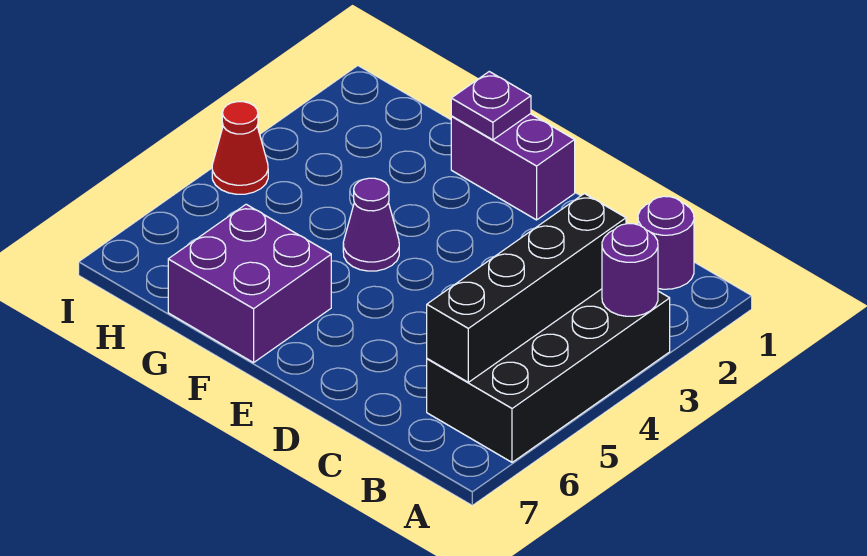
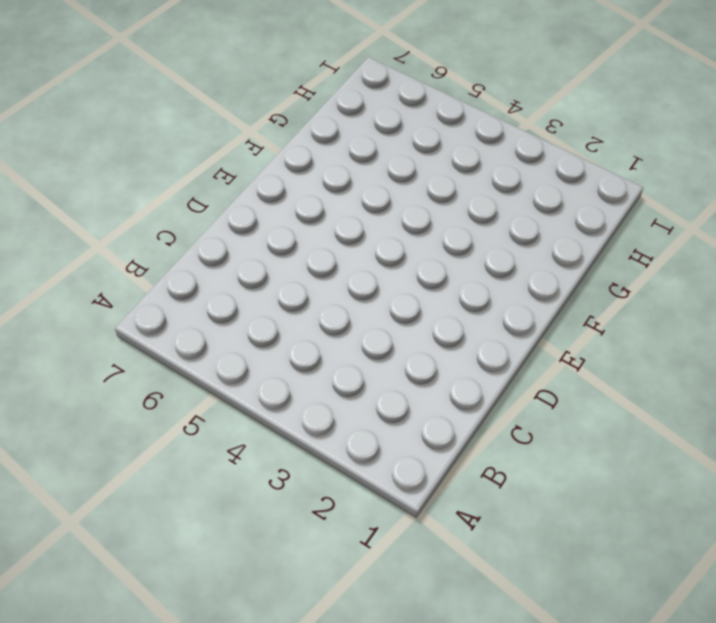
none -> black 2x4 brick [427,289,670,462]
none -> purple 1x1 round brick [638,196,694,289]

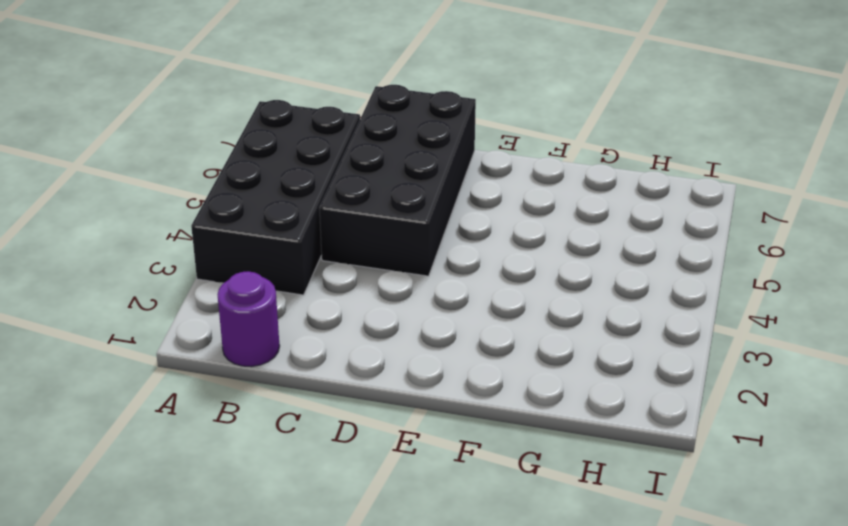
black 2x4 brick [319,85,476,276] -> none
none -> purple 1x2 brick [451,114,575,220]
none -> purple 1x1 cone [343,178,399,271]

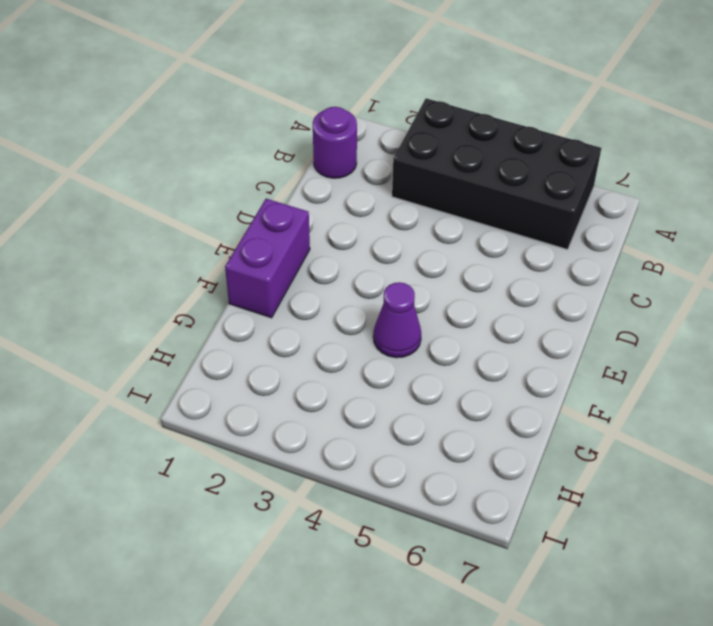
none -> purple 2x2 brick [168,204,331,363]
none -> red 1x1 cone [212,102,268,194]

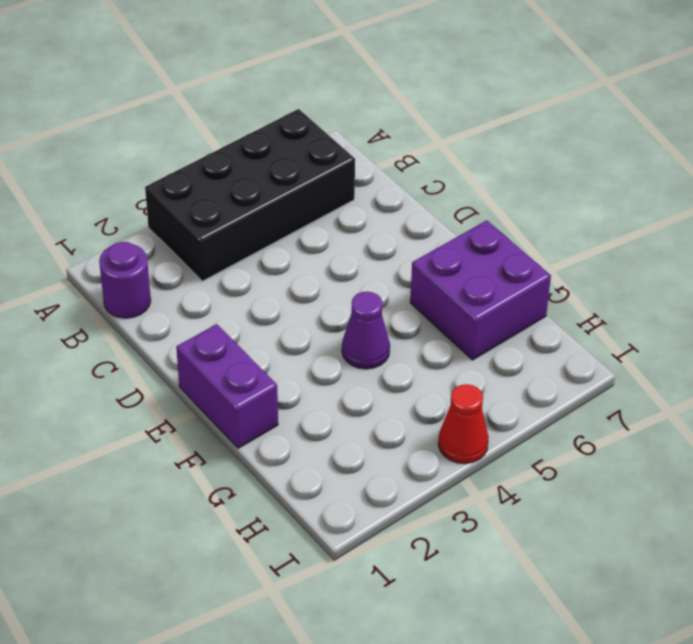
none -> purple 1x1 round brick [602,224,658,316]
none -> black 1x4 brick [427,194,626,382]

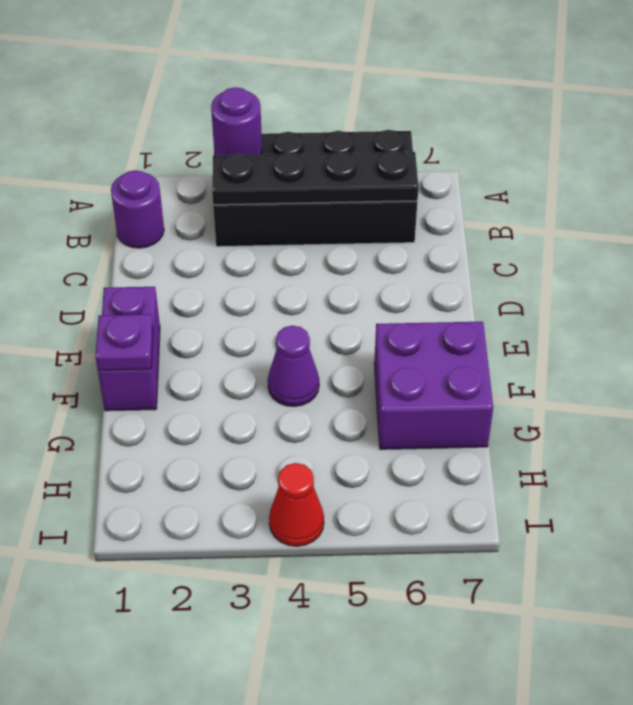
black 1x4 plate [212,151,418,205] -> black 1x4 brick [427,194,626,382]

